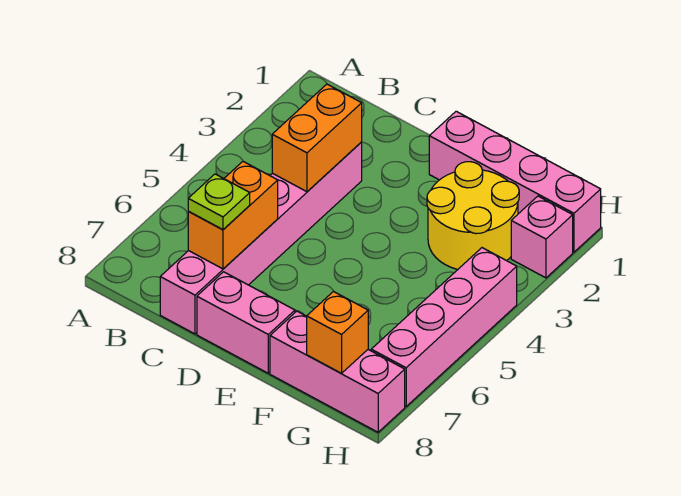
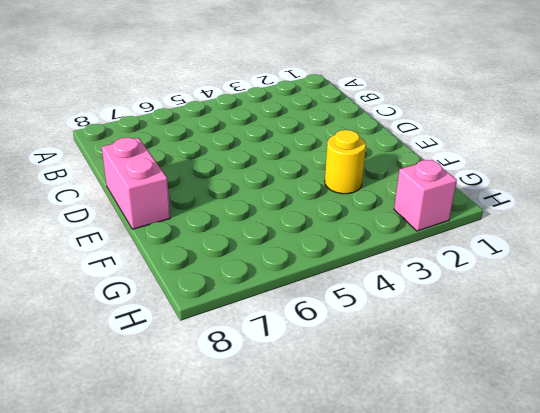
yellow 1x1 round brick [325,130,366,194] -> yellow 2x2 round brick [427,162,519,269]
none -> pink 1x6 brick [160,142,362,334]
none -> pink 1x4 brick [429,111,601,252]

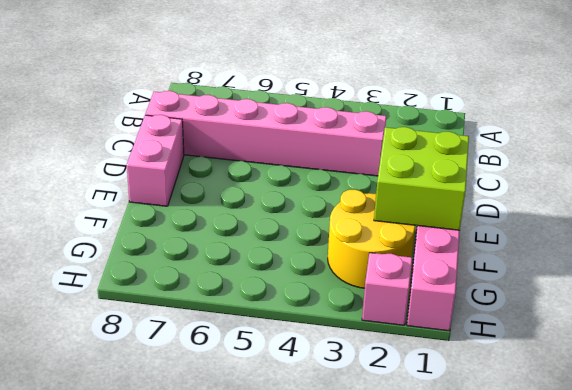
lime 2x2 brick [374,127,469,230] -> none
none -> pink 1x3 brick [270,311,405,432]
none -> pink 1x4 brick [371,248,517,406]

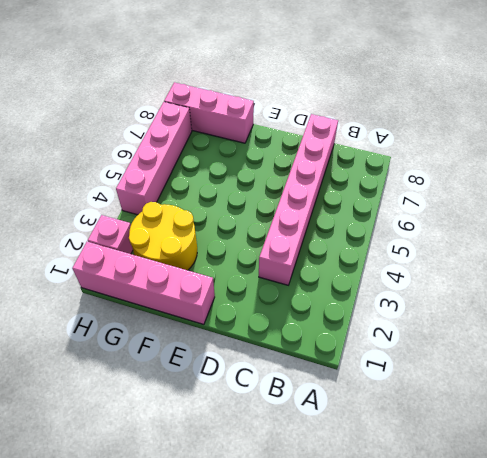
none -> pink 1x2 brick [197,272,295,373]
none -> orange 1x2 brick [272,84,362,192]

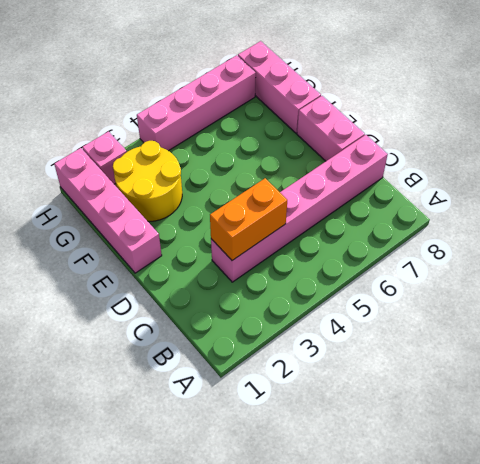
none -> orange 1x2 brick [188,162,278,269]
none -> orange 1x1 brick [307,291,368,373]

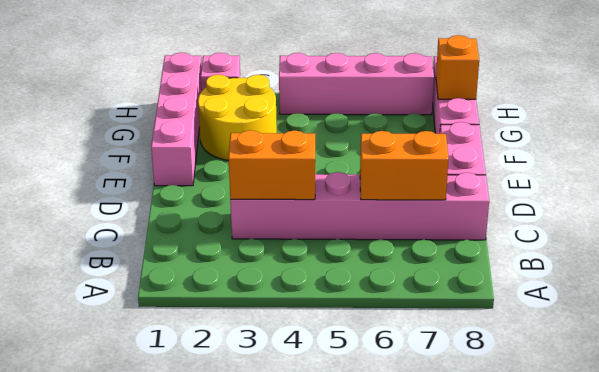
none -> lime 1x1 plate [188,174,250,229]

